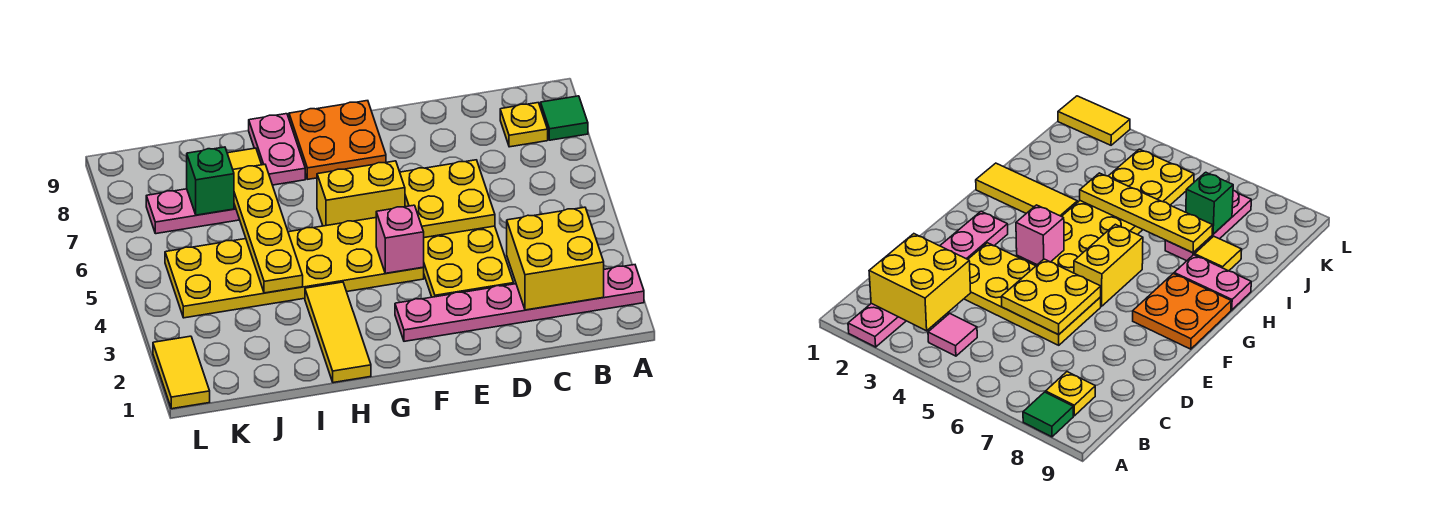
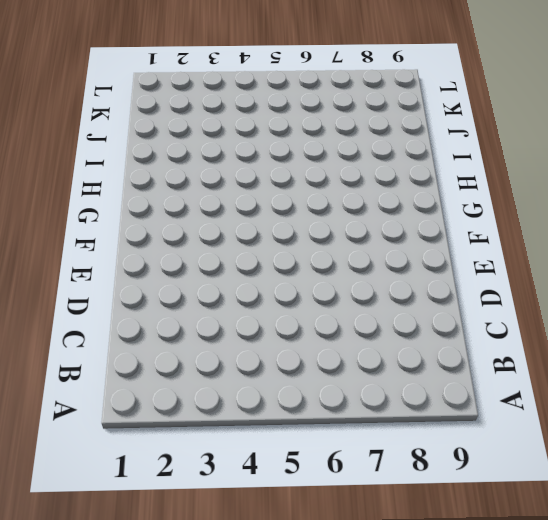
none -> pink 1x6 plate [395,265,644,341]
none -> green 1x1 tile [541,96,588,140]
none -> pink 1x1 tile [928,313,977,356]

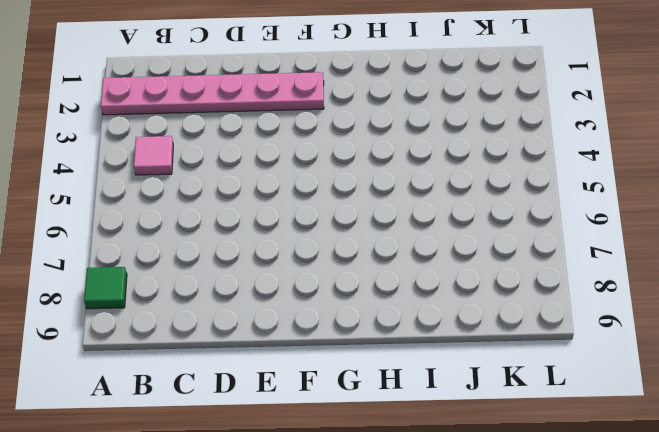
none -> yellow 1x1 plate [500,103,548,147]
none -> yellow 2x4 plate [423,226,514,297]
none -> yellow 2x6 plate [165,218,424,318]

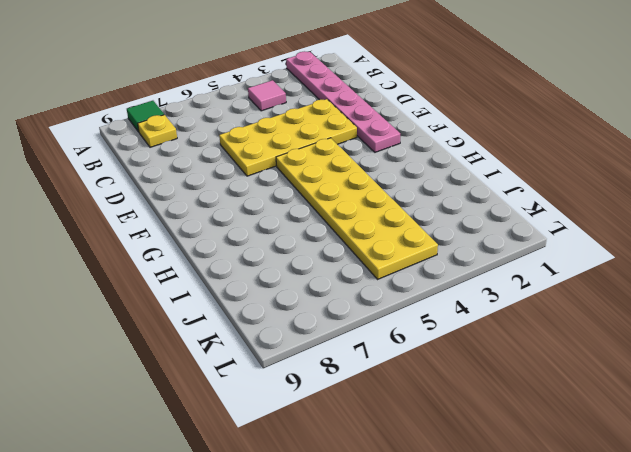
none -> yellow 1x2 brick [317,161,405,226]
none -> orange 2x2 plate [289,101,386,179]
none -> yellow 1x3 tile [305,282,371,383]

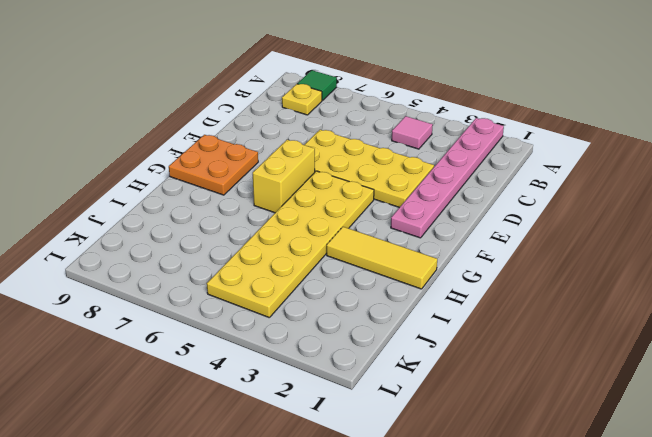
none -> pink 1x2 plate [249,114,305,185]
none -> pink 1x3 plate [146,189,240,234]
none -> yellow 1x1 tile [227,148,262,169]

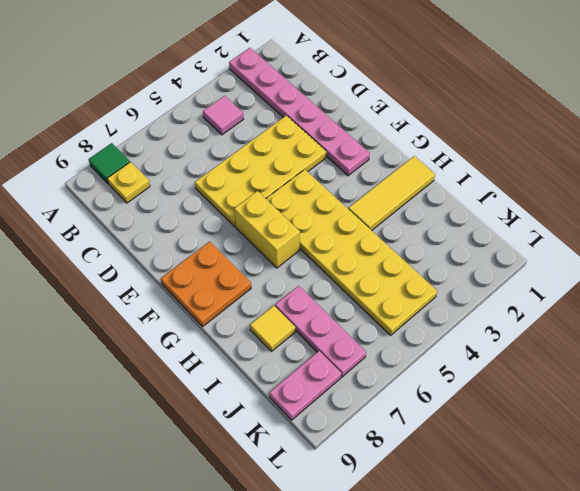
pink 1x2 plate [269,351,341,420] -> pink 1x2 plate moved to [249,114,305,185]
none -> yellow 1x2 tile [153,336,210,409]
none -> yellow 2x2 brick [507,207,604,310]
none -> yellow 2x2 plate [400,160,495,238]

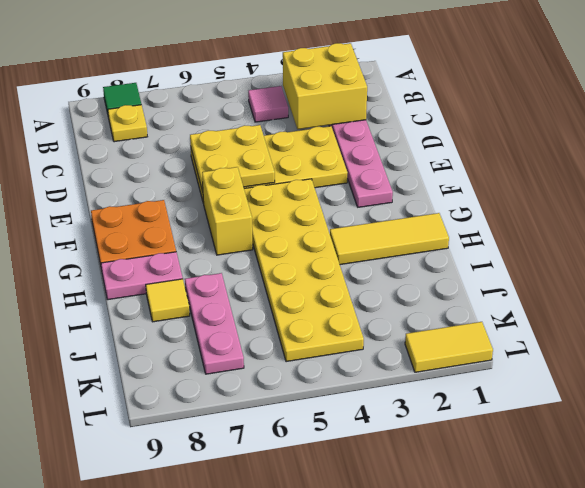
none -> pink 1x1 brick [376,205,424,273]
none -> yellow 1x4 plate [233,164,303,293]
none -> green 1x1 brick [187,147,234,215]

